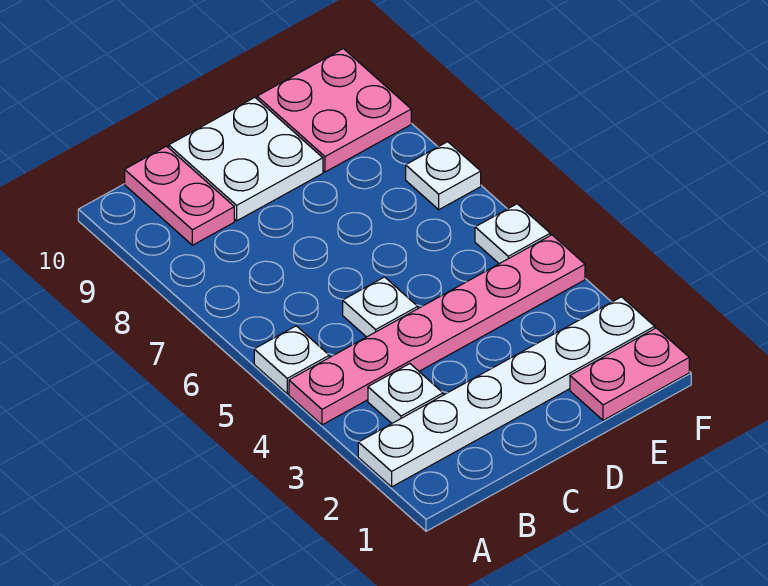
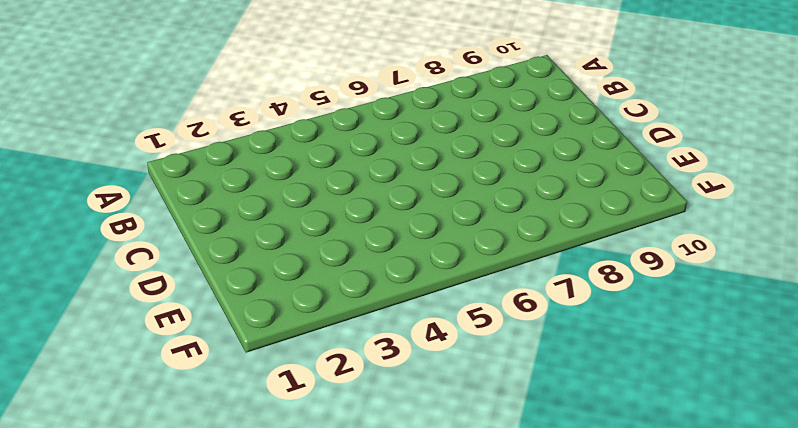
none -> white 1x6 plate [358,297,655,487]
none -> pink 1x6 plate [289,235,585,425]

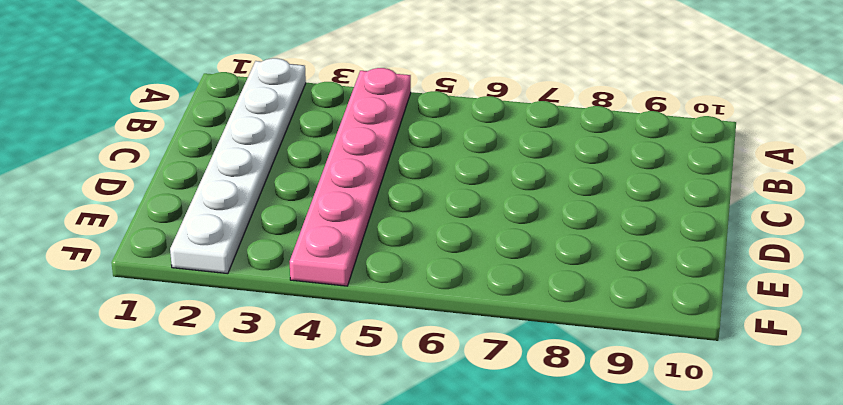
none -> white 1x1 plate [254,326,329,394]
none -> white 1x1 plate [368,364,443,423]

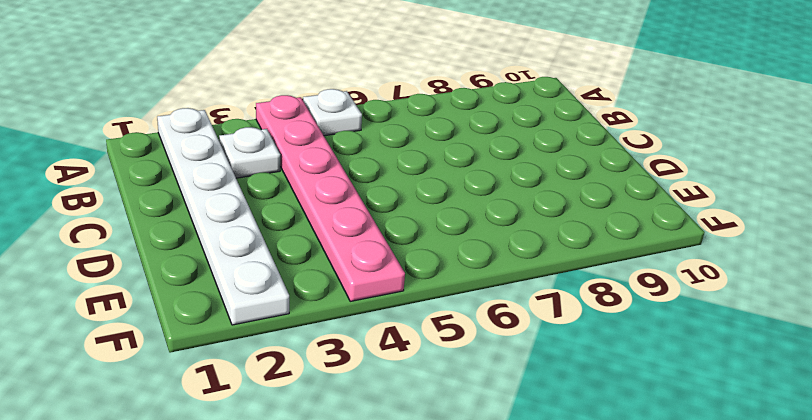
none -> pink 1x2 plate [125,146,234,245]
none -> white 1x1 plate [343,277,418,337]

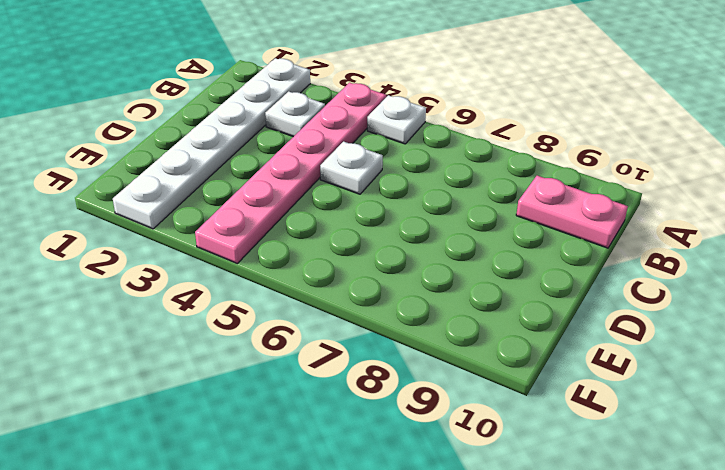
none -> white 2x2 plate [169,98,323,221]
none -> pink 1x2 plate [570,328,689,420]

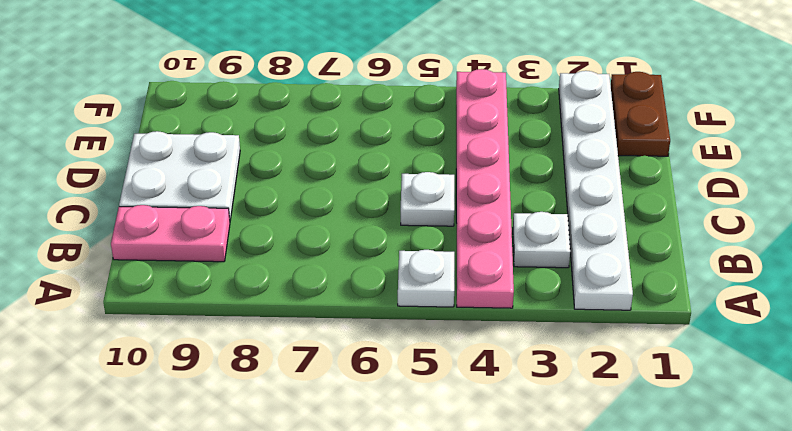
brown 1x2 plate [611,72,670,156] -> pink 1x2 plate [570,328,689,420]
none -> pink 2x2 plate [257,49,411,172]
none -> white 1x1 plate [475,204,550,264]

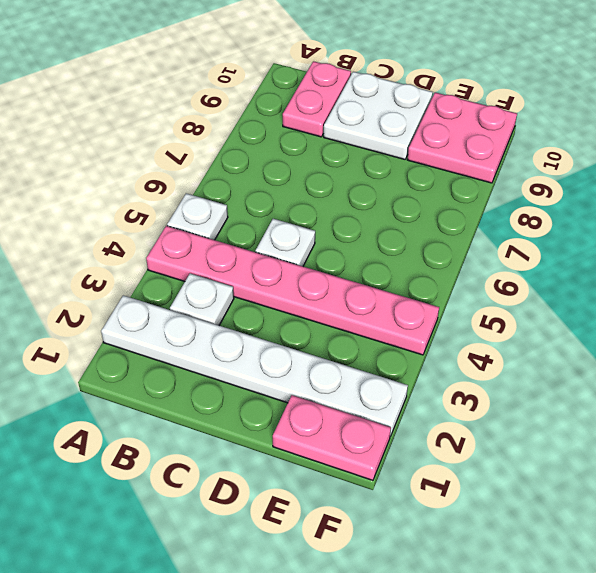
none -> white 1x1 plate [475,204,550,264]
none -> white 1x1 plate [406,142,481,210]

